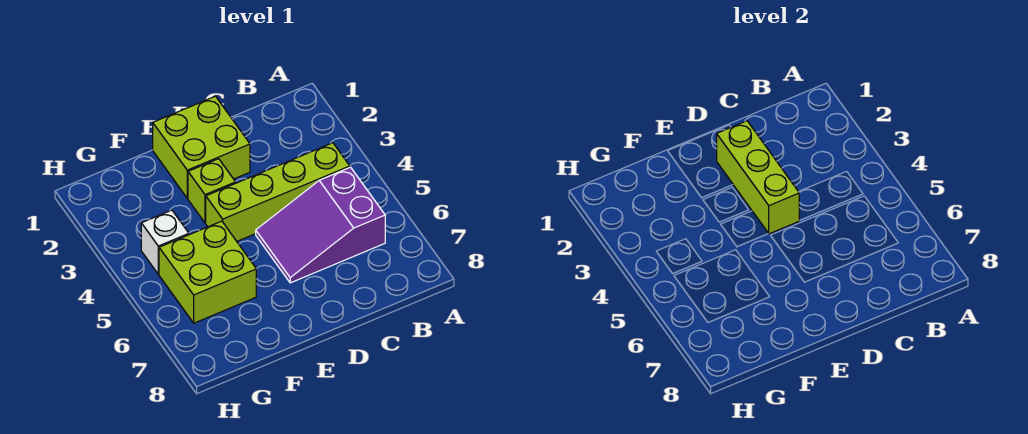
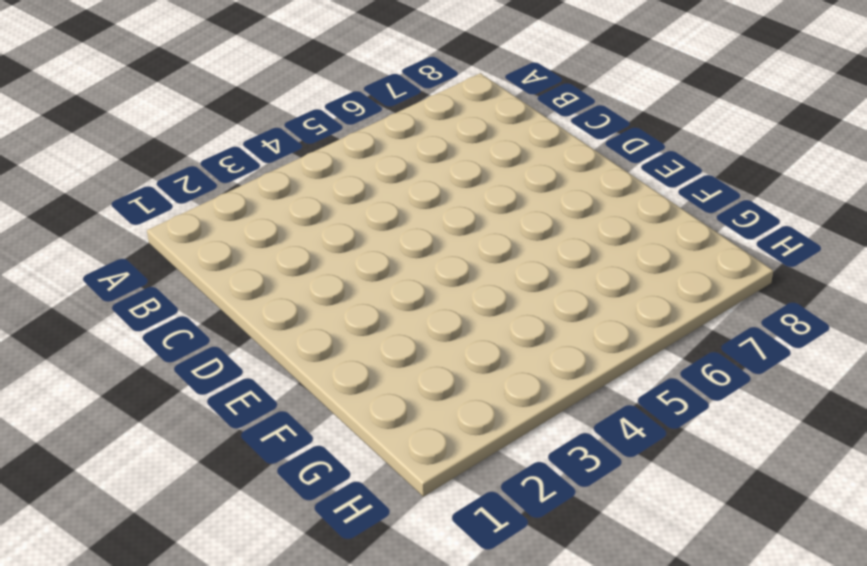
none -> lime 1x4 brick [206,143,350,241]
none -> purple 2x3 slope [256,167,385,283]

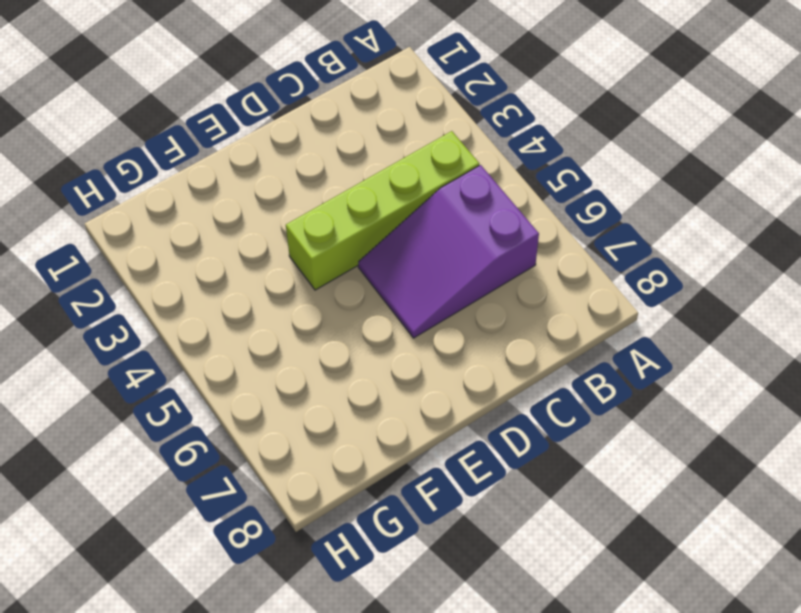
none -> lime 2x2 brick [153,96,250,198]
none -> lime 1x1 brick [188,159,236,223]

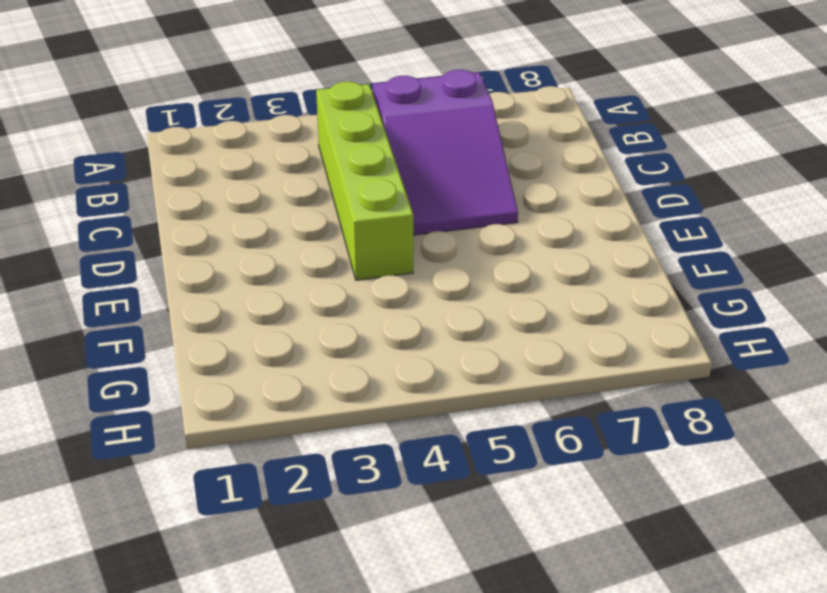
none -> lime 2x2 brick [153,96,250,198]
none -> lime 1x1 brick [188,159,236,223]

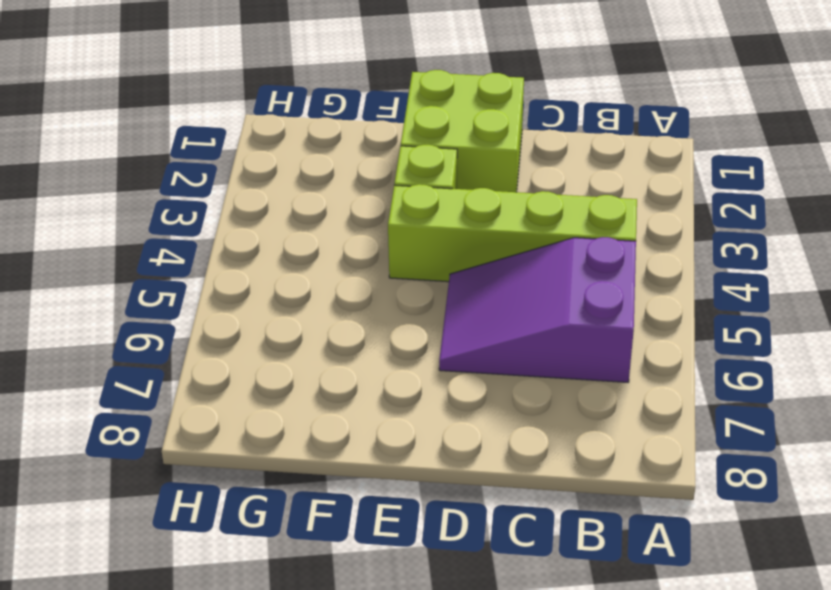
none -> lime 2x2 brick [159,221,256,323]
none -> white 1x1 brick [141,210,189,274]

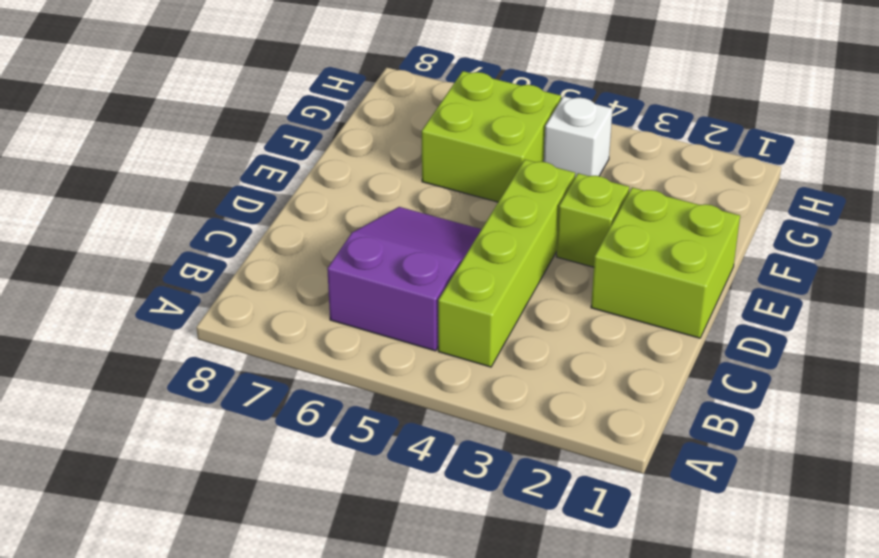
none -> lime 1x3 brick [717,121,800,234]

